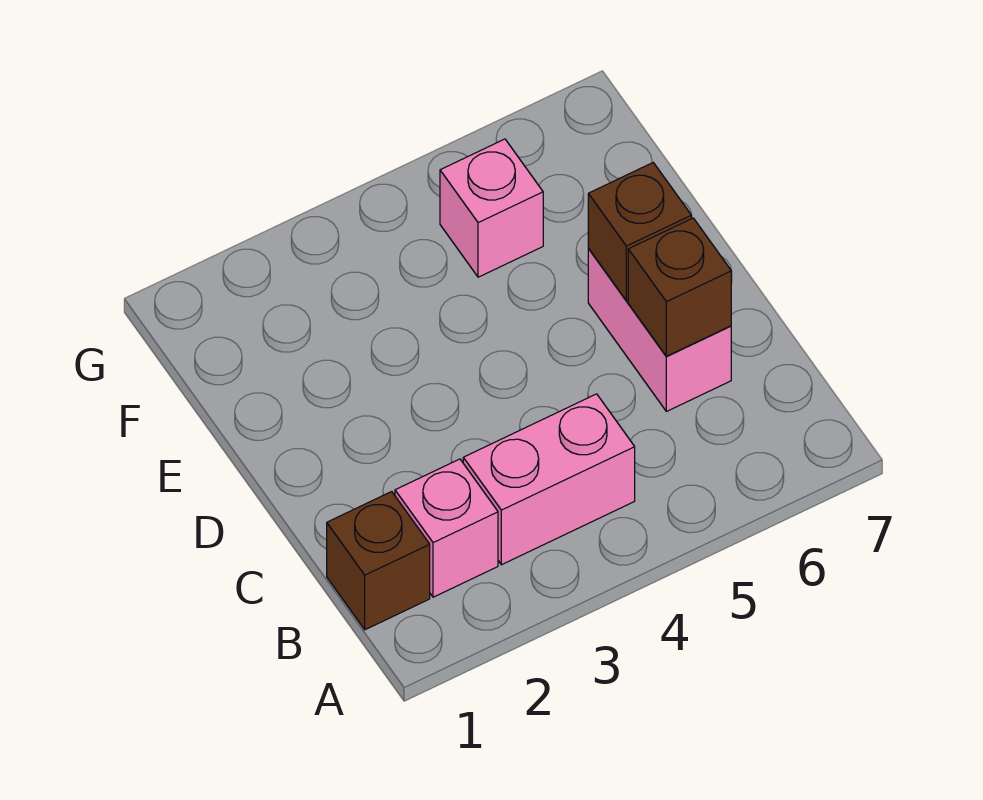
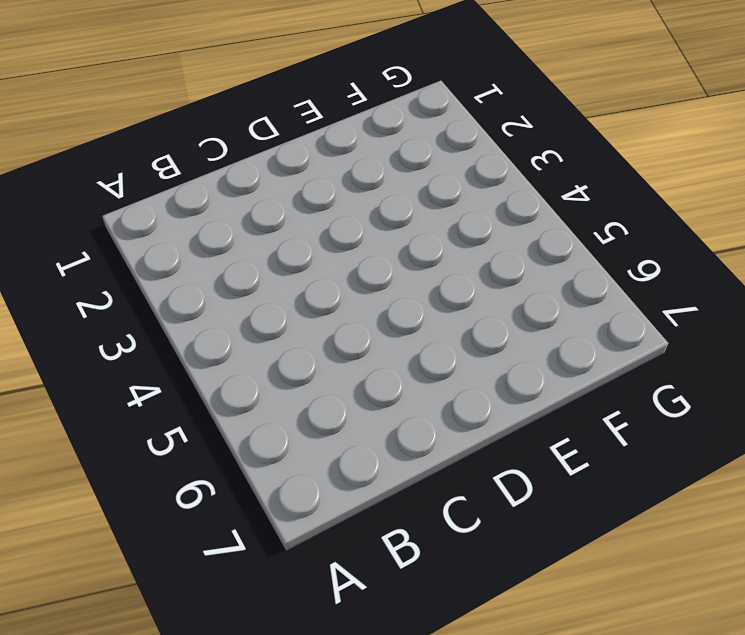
none -> brown 1x1 brick [327,492,430,630]
none -> pink 1x1 brick [395,459,498,597]

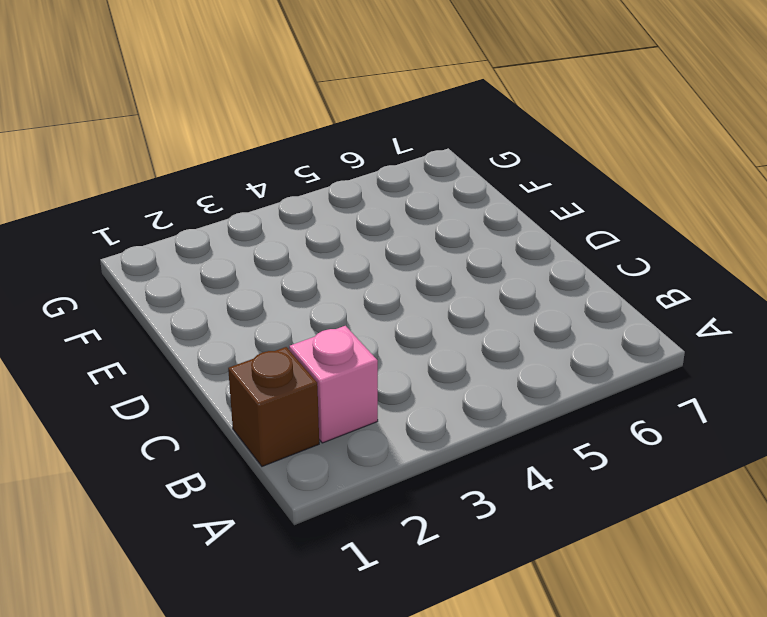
none -> pink 1x2 brick [463,394,635,565]
none -> pink 1x2 brick [588,249,731,411]

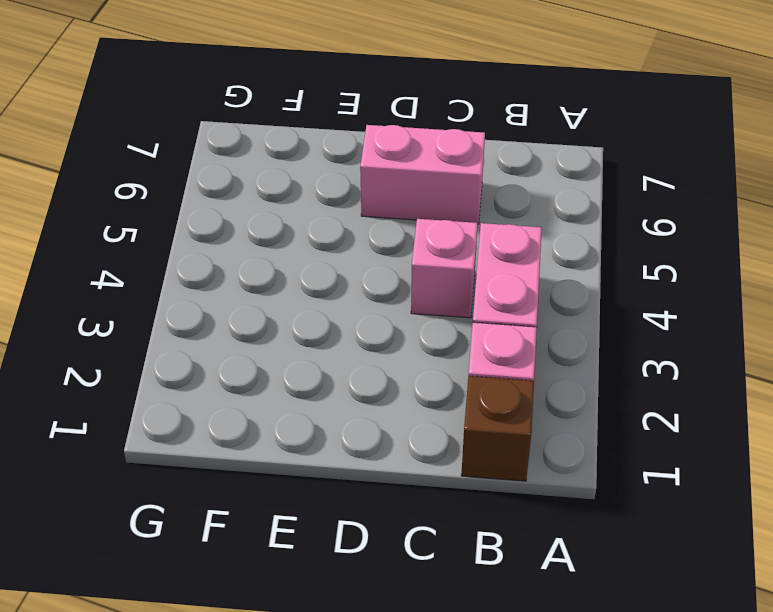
pink 1x1 brick [411,219,478,318] -> pink 1x1 brick moved to [440,139,543,277]
none -> brown 1x1 brick [628,218,731,356]
none -> brown 1x1 brick [588,163,692,301]

